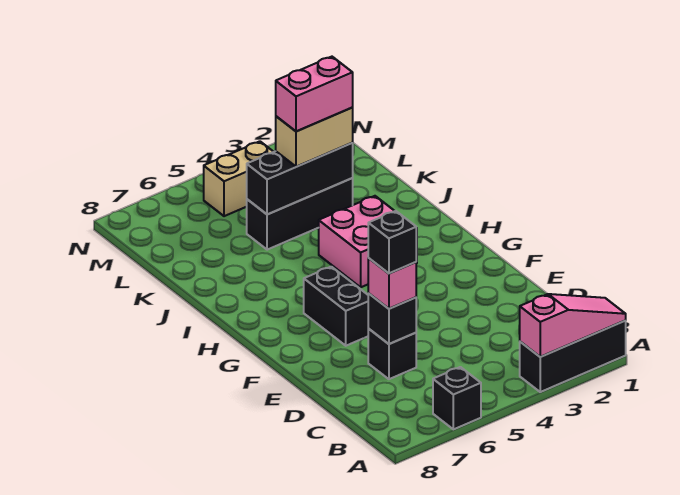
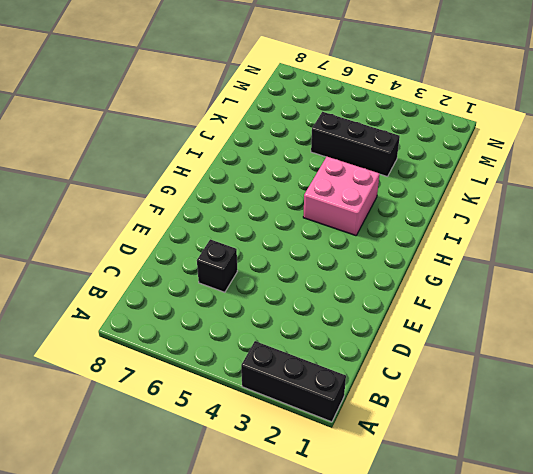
none -> black 1x1 brick [433,367,481,429]
none -> black 1x2 brick [304,267,368,346]
none -> tan 1x2 brick [204,141,273,216]

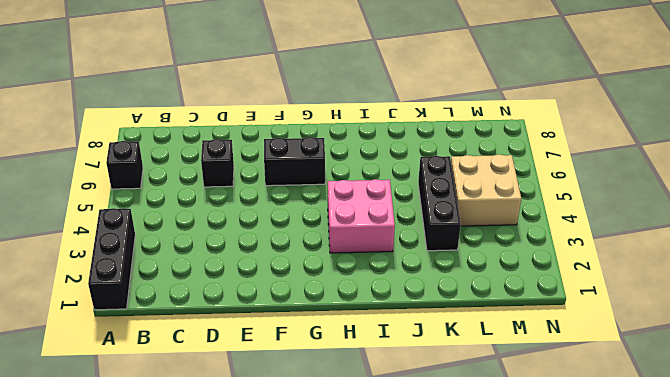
tan 2x2 brick [451,154,521,226] -> tan 1x2 brick [204,141,273,216]
none -> pink 1x3 slope [520,294,626,357]
none -> black 1x1 brick [368,294,416,344]
none -> black 1x3 brick [247,143,353,215]

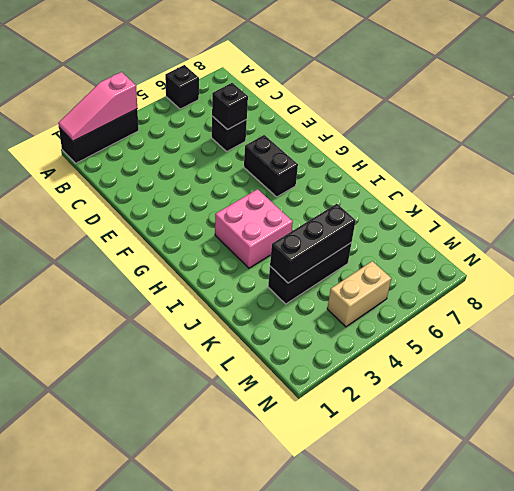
none -> pink 1x1 brick [368,258,416,309]
none -> tan 1x2 brick [276,108,353,167]
none -> black 1x1 brick [368,211,416,273]

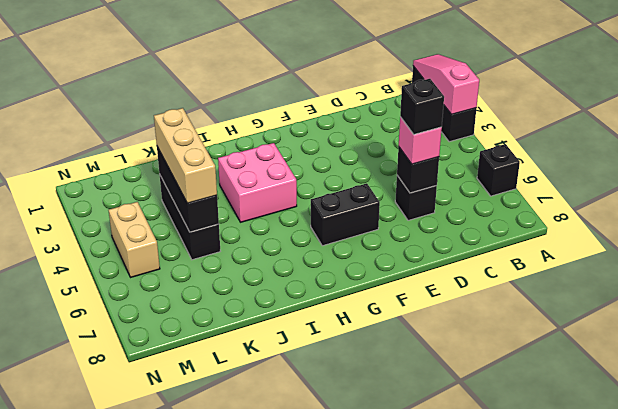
tan 1x3 brick [154,108,217,203] -> tan 1x2 brick [276,108,353,167]
none -> pink 1x2 brick [276,57,353,131]

